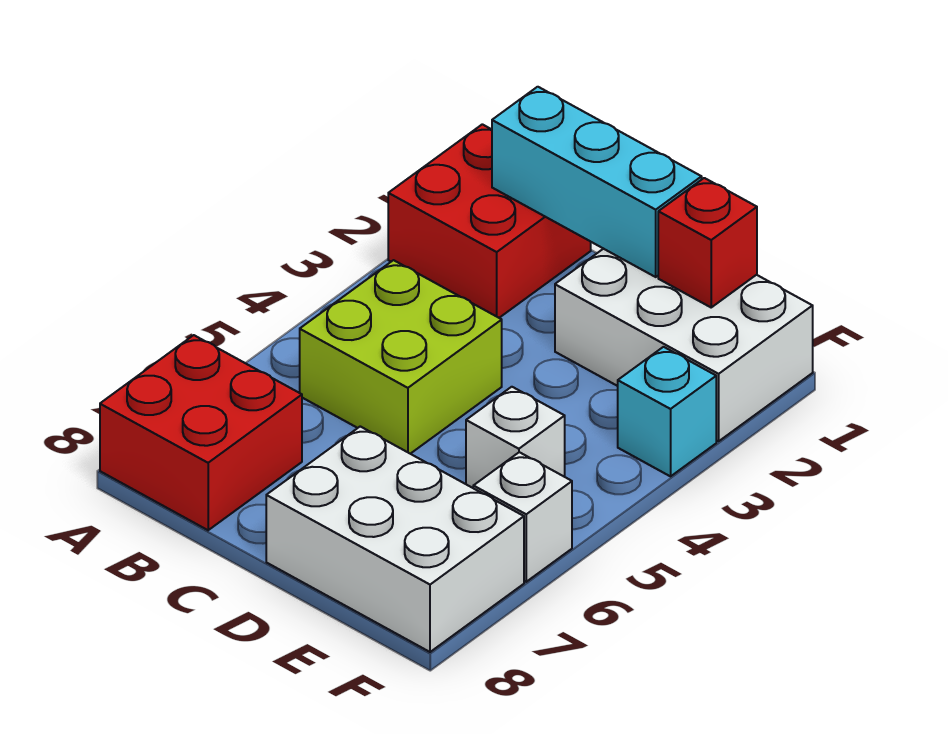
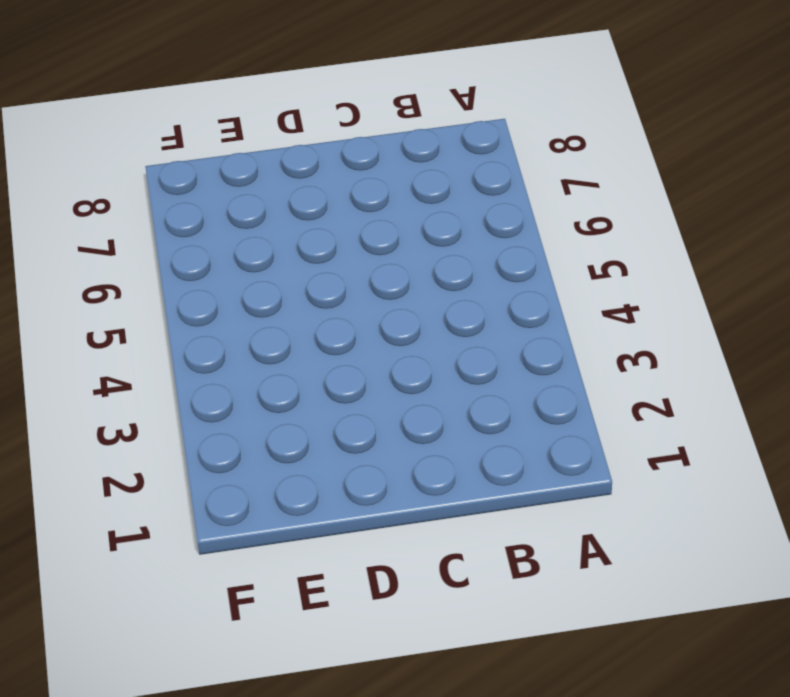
none -> red 2x2 brick [388,124,591,318]
none -> red 2x2 brick [100,335,302,530]

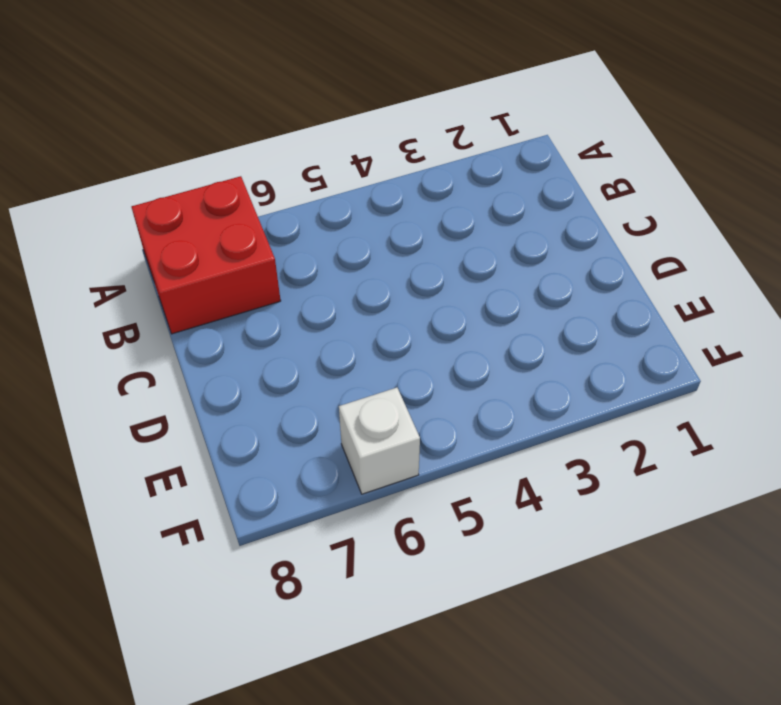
none -> red 2x2 brick [388,124,591,318]
none -> lime 2x2 brick [300,260,502,454]

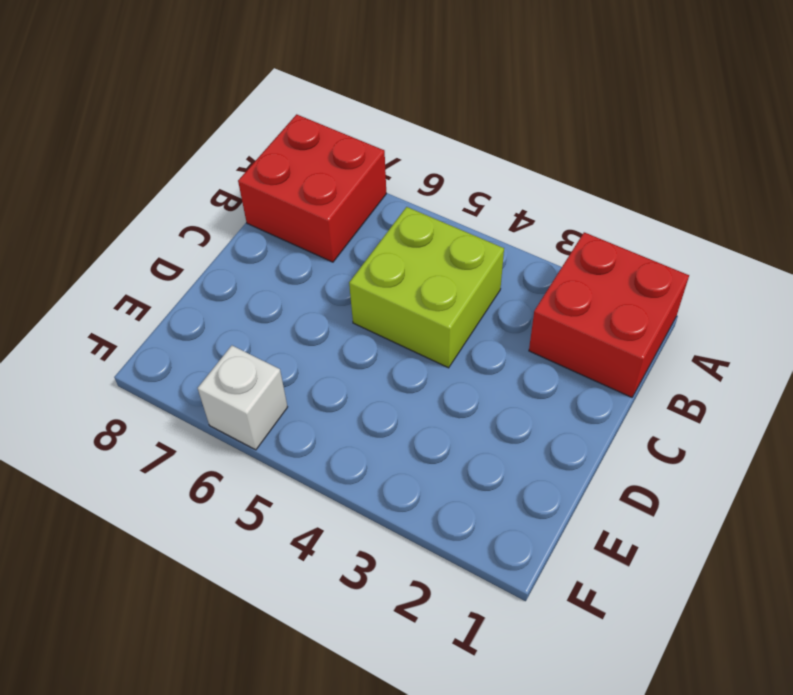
none -> white 2x3 brick [555,249,813,441]
none -> white 2x3 brick [266,426,524,652]

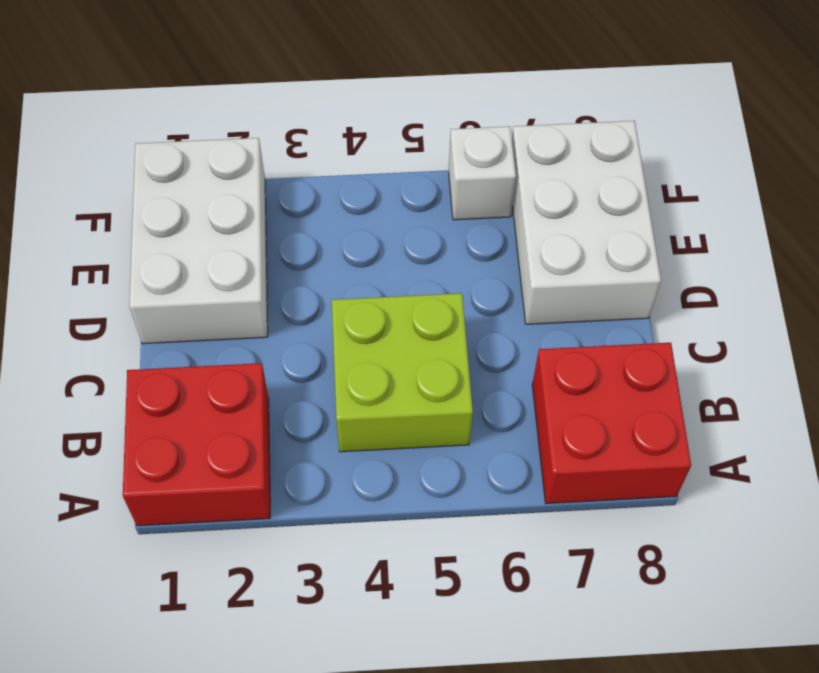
none -> white 1x1 brick [466,387,565,488]
none -> cyan 1x1 brick [618,347,716,476]

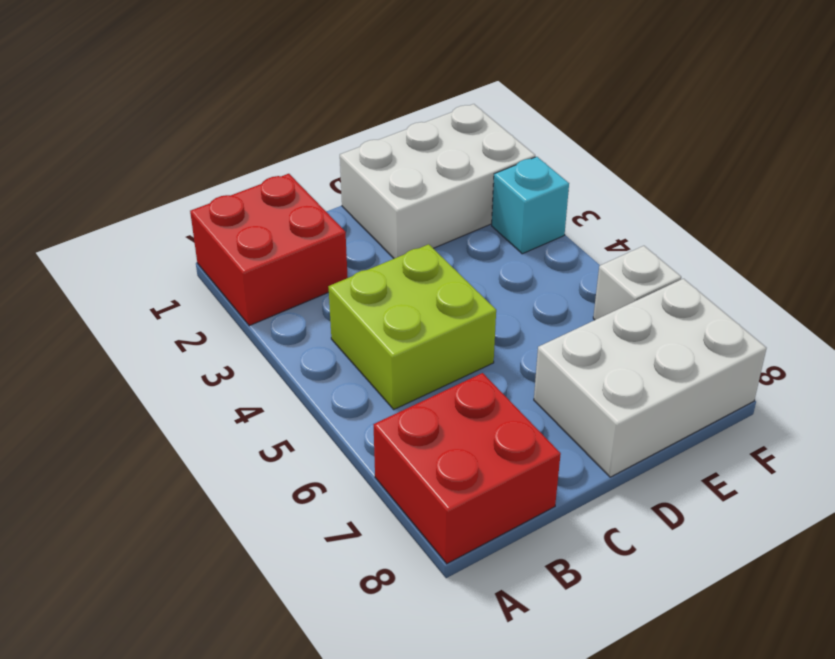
none -> white 1x1 brick [466,387,565,488]
none -> cyan 1x3 brick [492,87,702,277]

